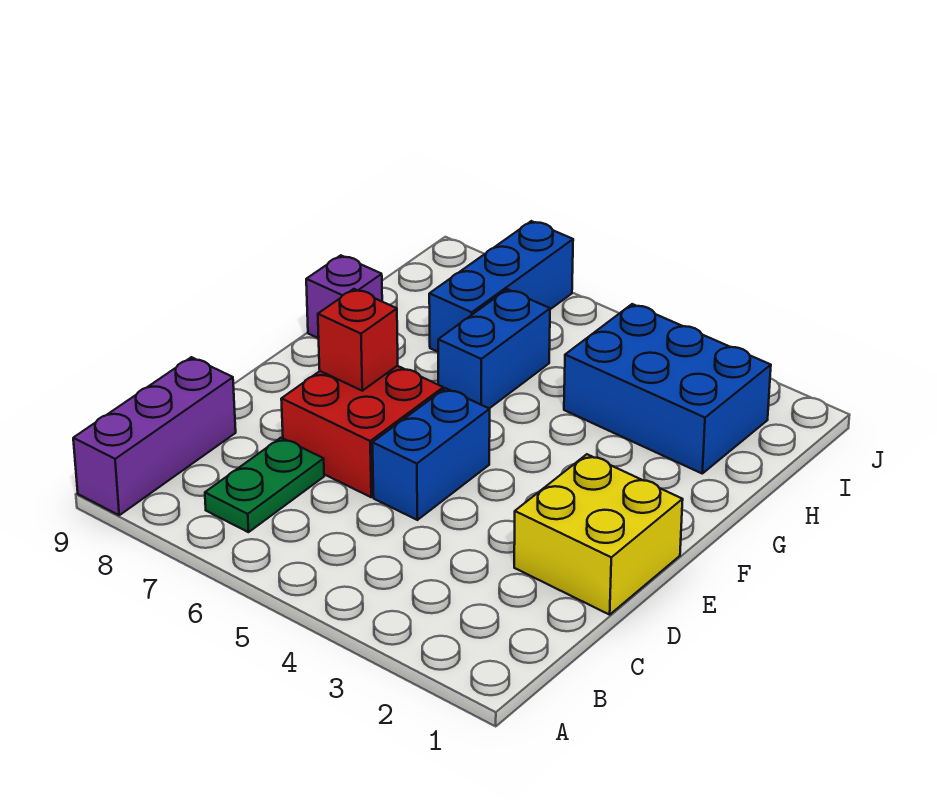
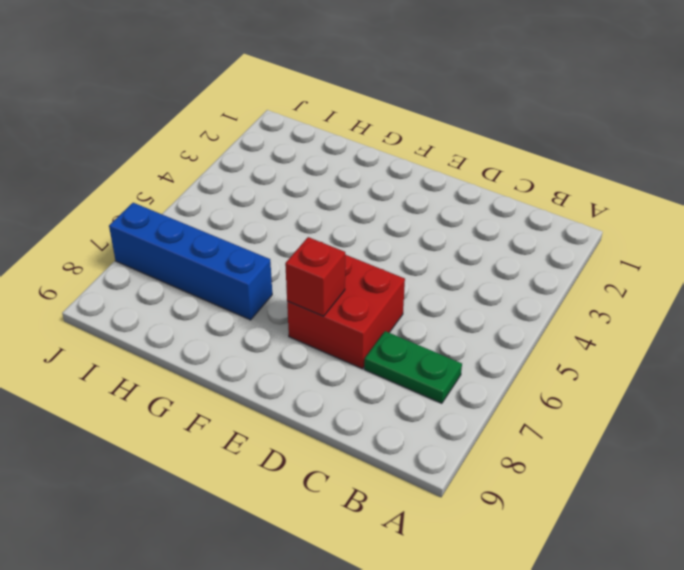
blue 1x4 brick [109,203,272,320] -> blue 1x3 brick [429,221,573,352]
none -> purple 1x3 brick [73,357,236,515]
none -> yellow 2x2 brick [514,454,683,615]

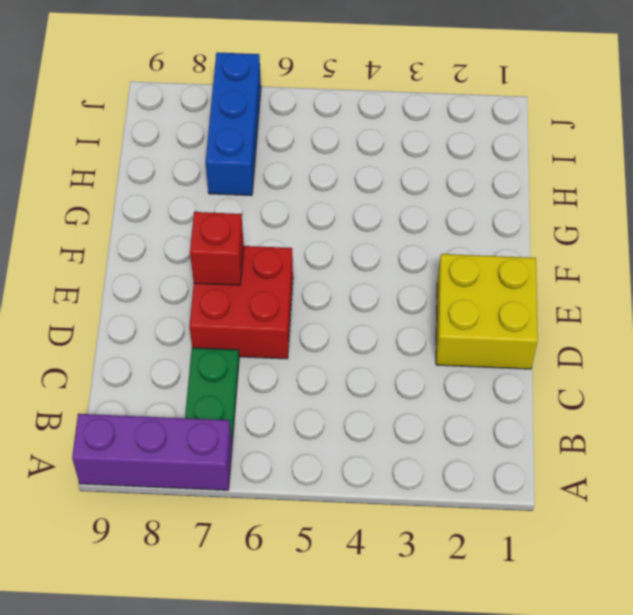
purple 1x3 brick [72,414,232,490] -> purple 1x3 brick turned to [73,357,236,515]
none -> blue 1x2 brick [372,388,490,520]
none -> blue 1x2 brick [438,289,550,408]

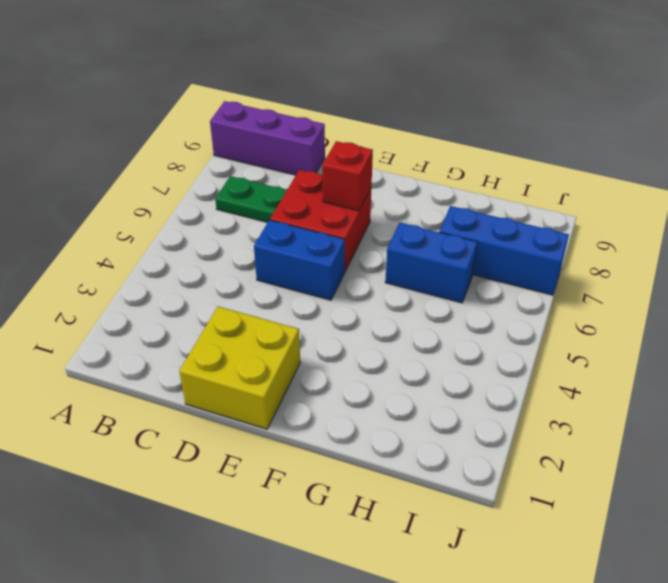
none -> purple 1x1 brick [306,255,382,338]
none -> blue 2x3 brick [564,304,771,473]

